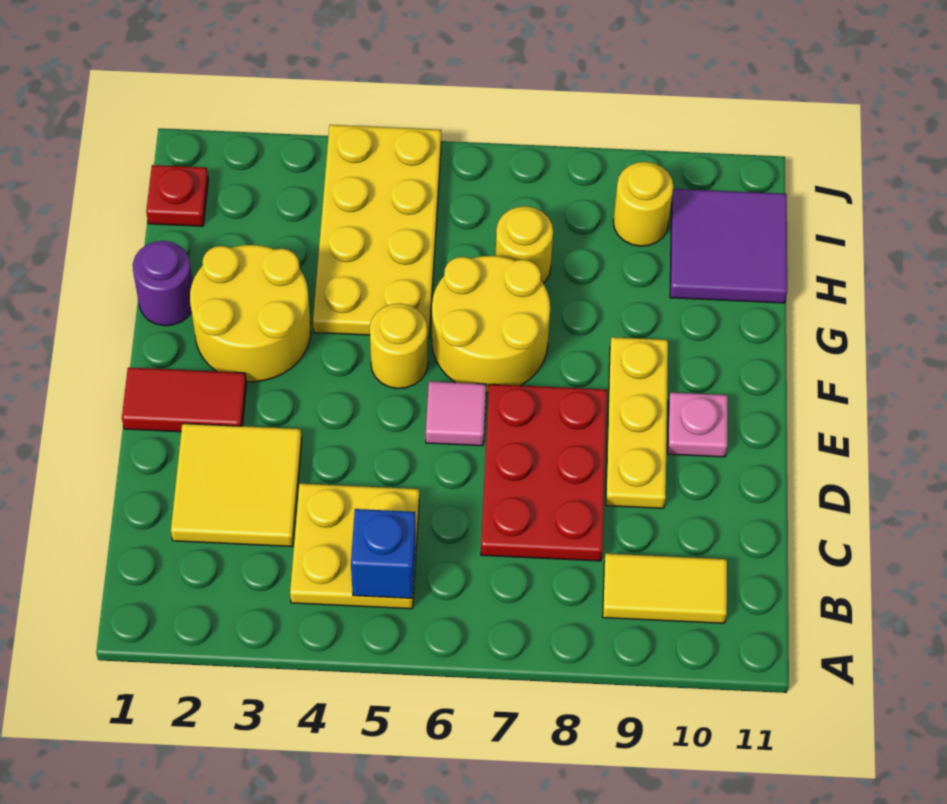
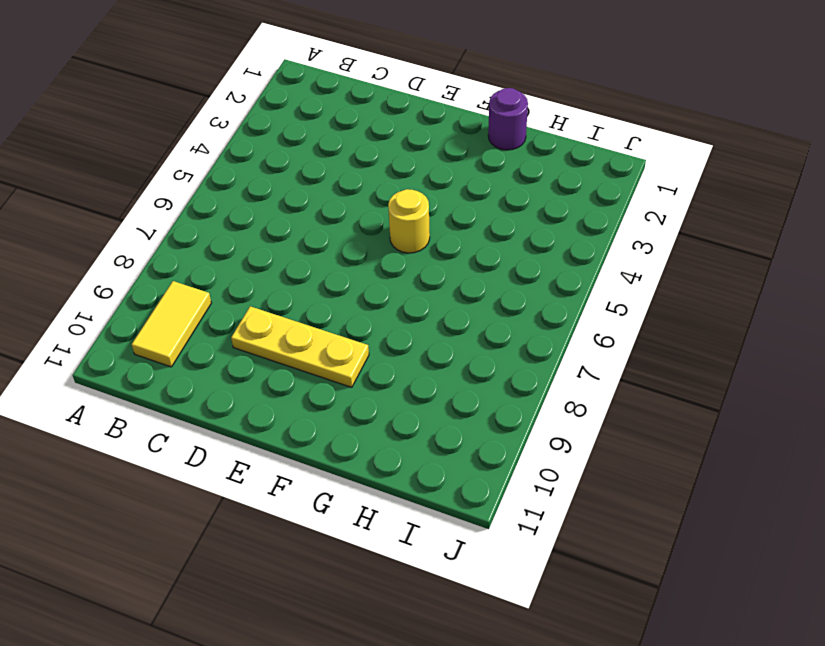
none -> yellow 2x2 plate [290,484,419,609]
none -> yellow 2x2 tile [171,424,302,547]
none -> red 2x3 plate [481,384,607,561]

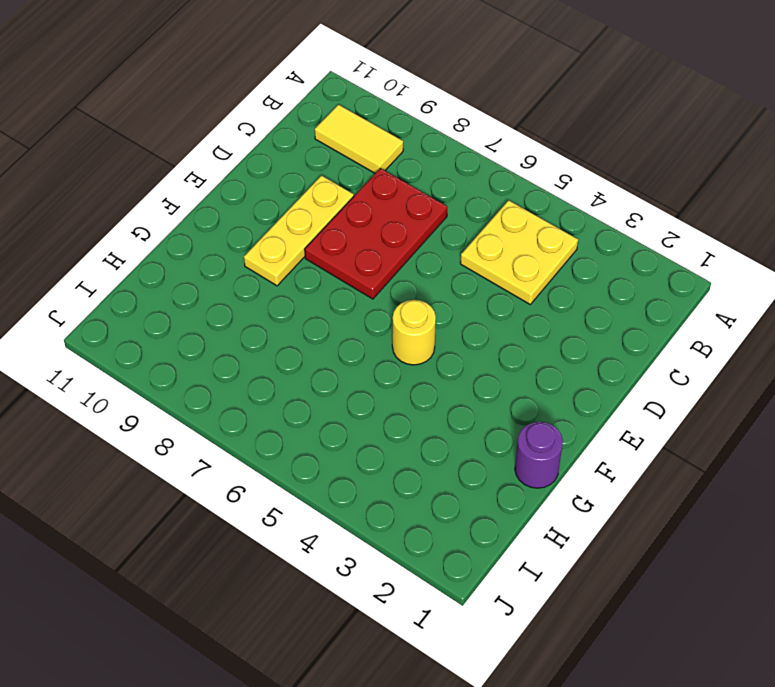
none -> yellow 2x2 tile [171,424,302,547]
none -> red 1x2 tile [122,368,247,432]
none -> pink 1x1 tile [426,381,486,446]

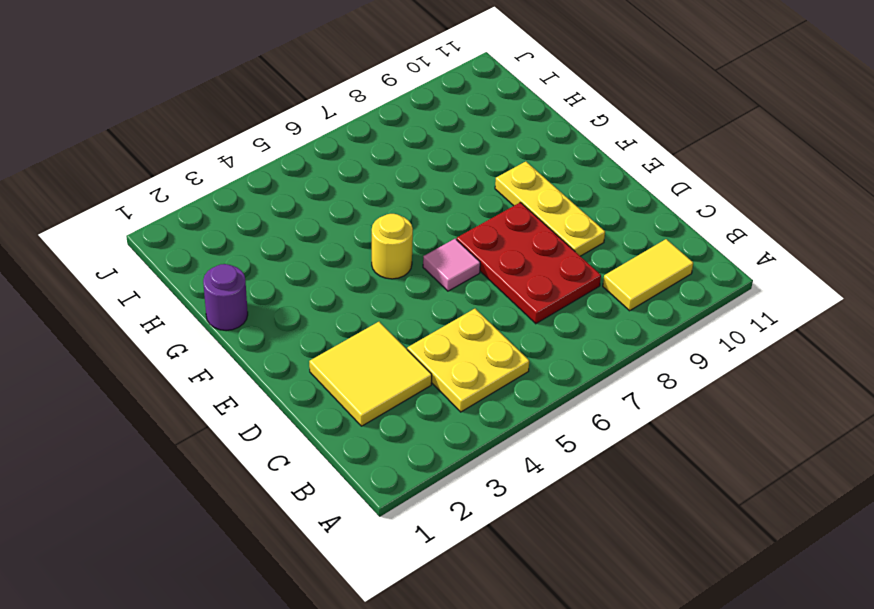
none -> red 1x2 tile [122,368,247,432]
none -> pink 1x1 plate [668,393,728,457]
none -> yellow 2x2 round brick [190,245,311,382]

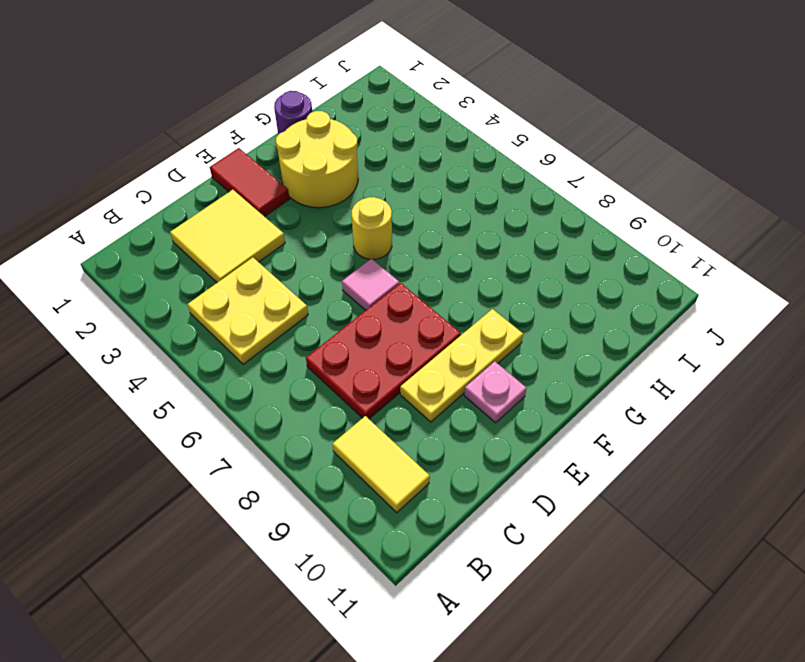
none -> yellow 2x2 round brick [432,256,550,393]
none -> yellow 2x4 plate [313,125,441,338]
none -> yellow 1x1 round brick [496,206,553,283]

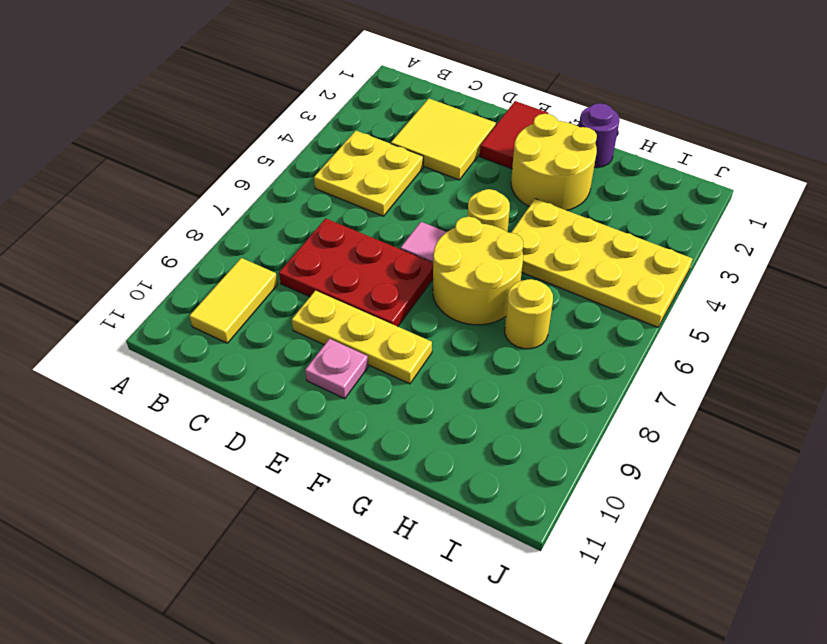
none -> purple 2x2 tile [670,189,787,303]
none -> red 1x1 plate [146,165,208,226]
none -> yellow 1x1 round brick [613,162,673,246]

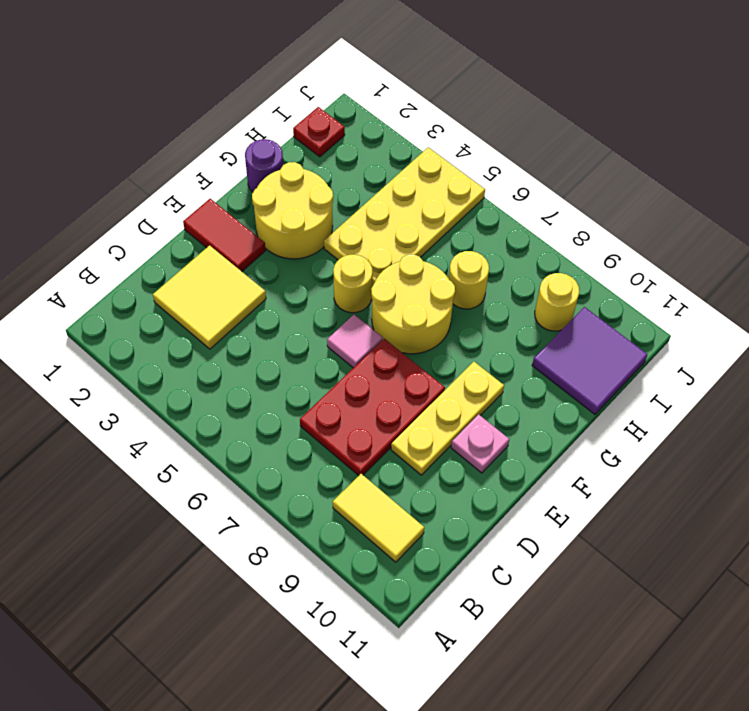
none -> yellow 2x2 plate [290,484,419,609]
none -> blue 1x1 brick [351,509,416,598]

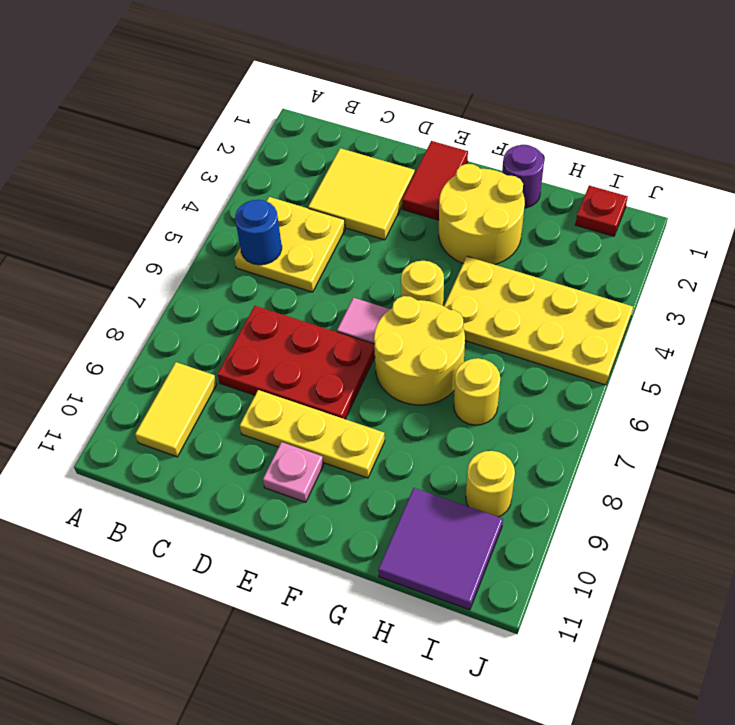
blue 1x1 round brick [235,200,282,265] -> blue 1x1 brick [351,509,416,598]

